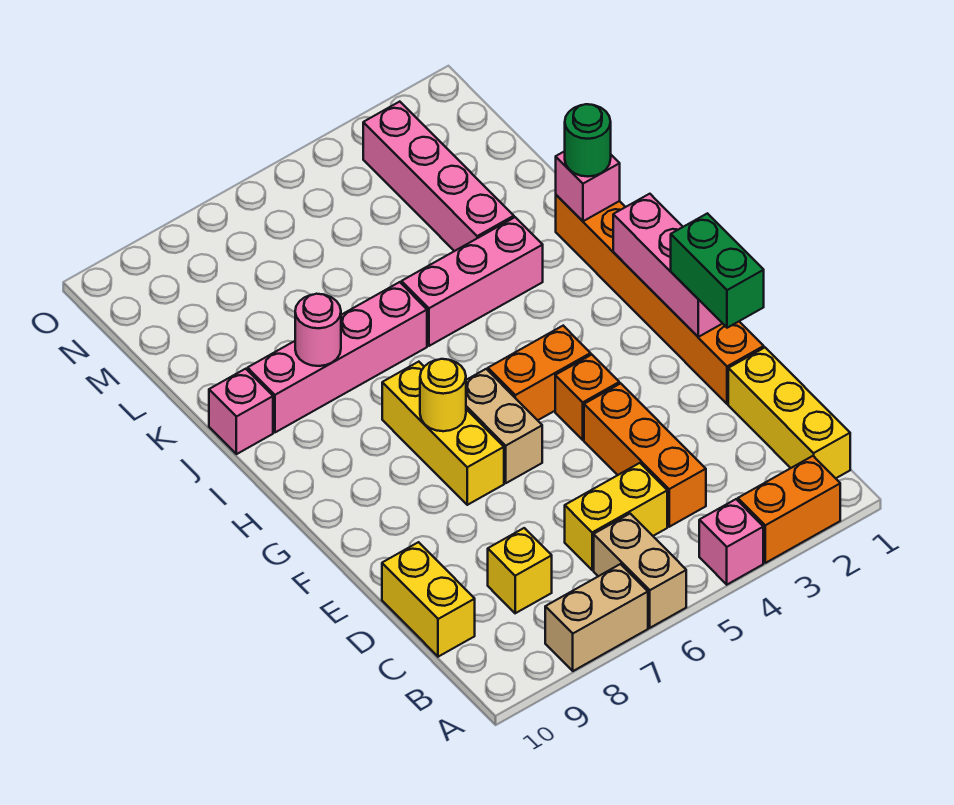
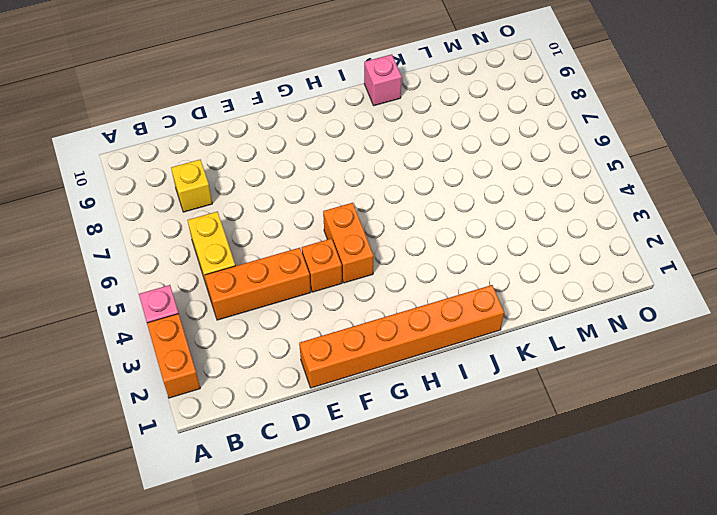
none -> tan 1x2 brick [594,514,686,628]
none -> tan 1x2 brick [545,564,648,671]
none -> yellow 1x3 brick [728,348,850,478]

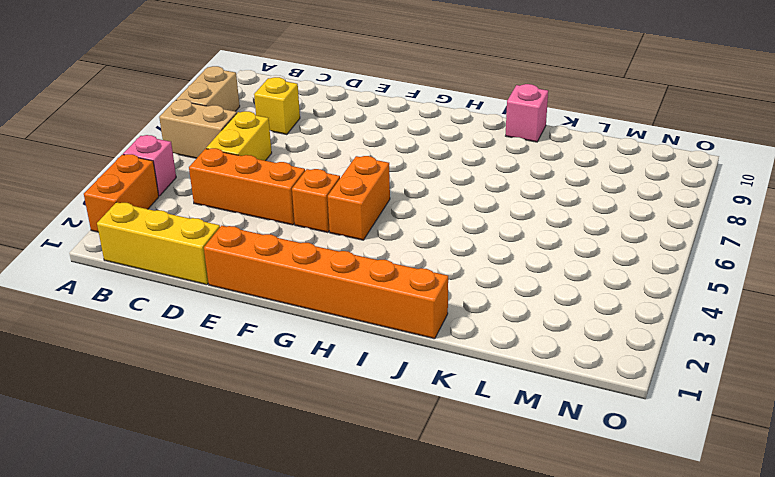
none -> yellow 1x2 brick [382,542,475,657]
none -> tan 1x2 brick [466,369,542,483]
none -> yellow 1x3 brick [382,362,504,505]

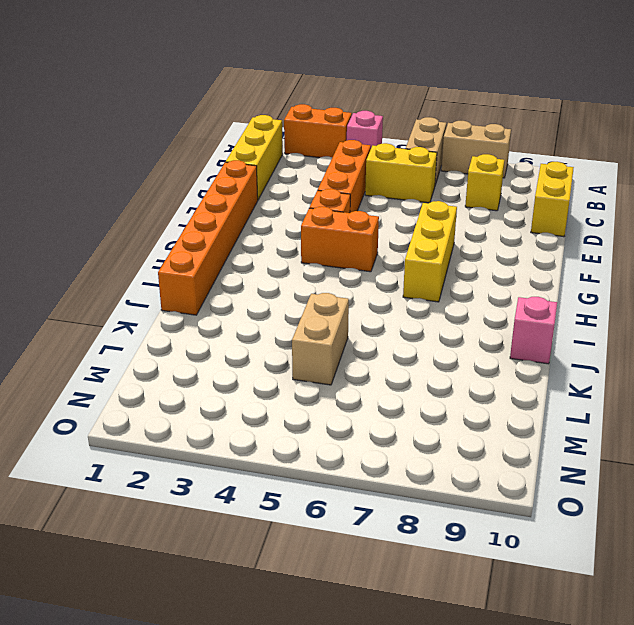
tan 1x2 brick [292,293,349,385] -> tan 1x2 brick moved to [466,369,542,483]
none -> pink 1x3 brick [402,217,543,346]
none -> pink 1x4 brick [248,282,427,432]
none -> pink 1x4 brick [363,102,514,251]

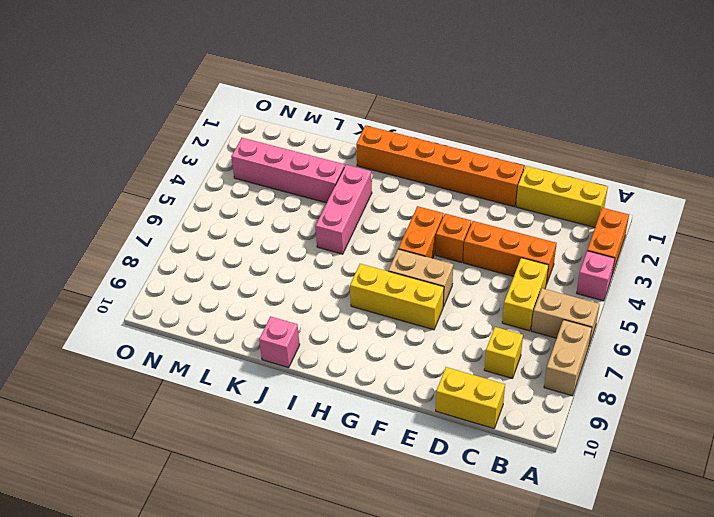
none -> pink 1x4 brick [248,282,427,432]
none -> pink 1x3 brick [613,194,723,337]
none -> yellow 1x1 round brick [420,359,466,431]

